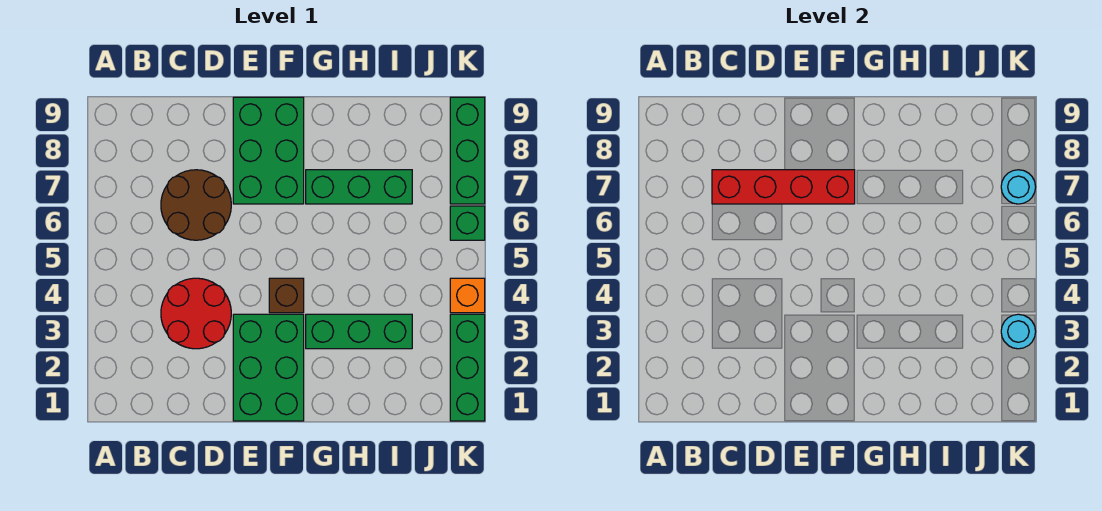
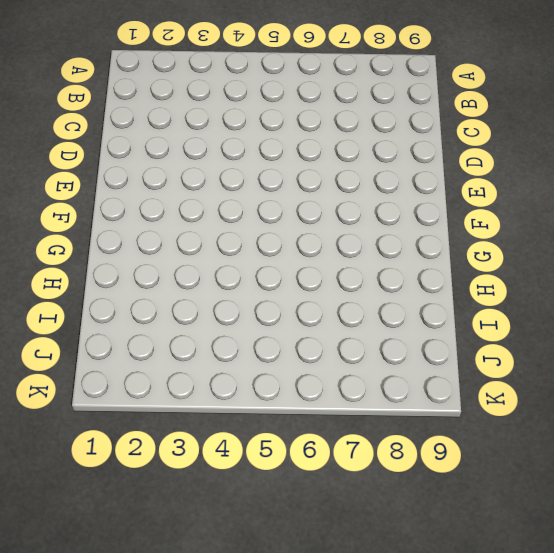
none -> red 2x2 round brick [161,278,231,349]
none -> brown 2x2 round brick [161,170,231,240]
none -> green 2x3 brick [233,314,304,421]

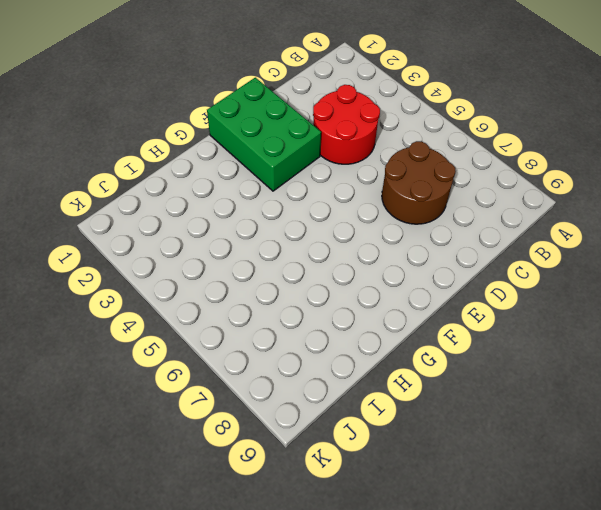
none -> green 2x3 brick [233,97,304,204]
none -> brown 1x1 brick [269,278,304,313]
none -> green 1x3 brick [306,314,412,349]

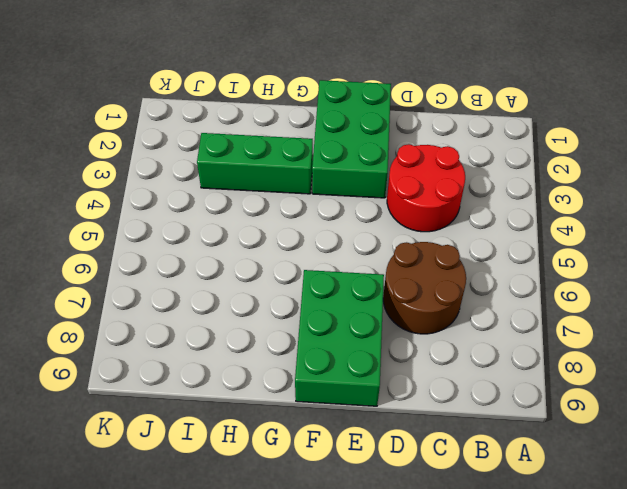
none -> brown 1x1 brick [269,278,304,313]
none -> green 1x3 brick [306,170,412,204]
none -> green 1x3 brick [450,314,485,421]

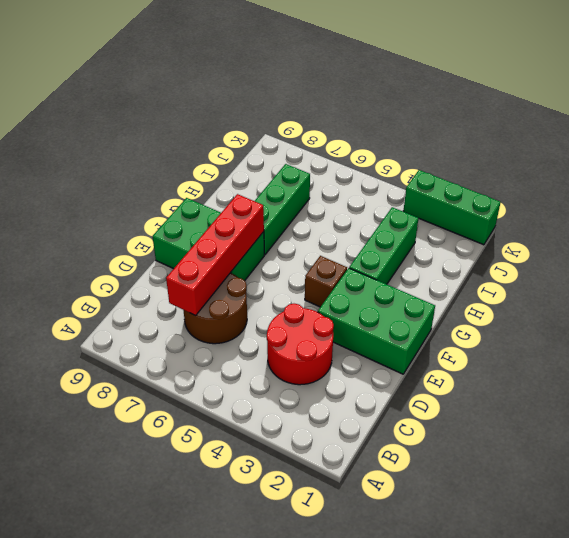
none -> orange 1x1 brick [450,278,485,313]
none -> green 1x1 brick [450,206,485,240]
none -> green 1x3 brick [450,97,485,204]

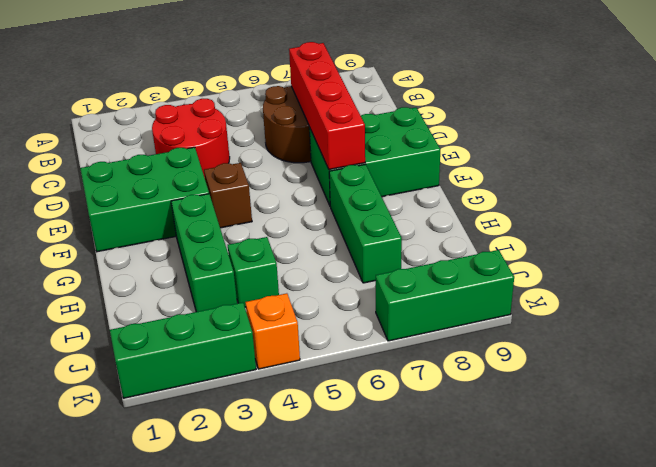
green 1x1 brick [228,237,279,307] -> green 1x1 brick moved to [450,206,485,240]
none -> cyan 1x1 round brick [1001,314,1036,349]
none -> cyan 1x1 round brick [1001,170,1036,204]

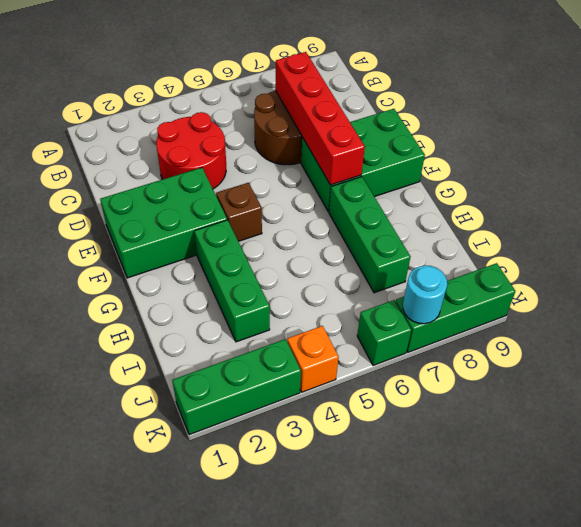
none -> cyan 1x1 round brick [1001,314,1036,349]

